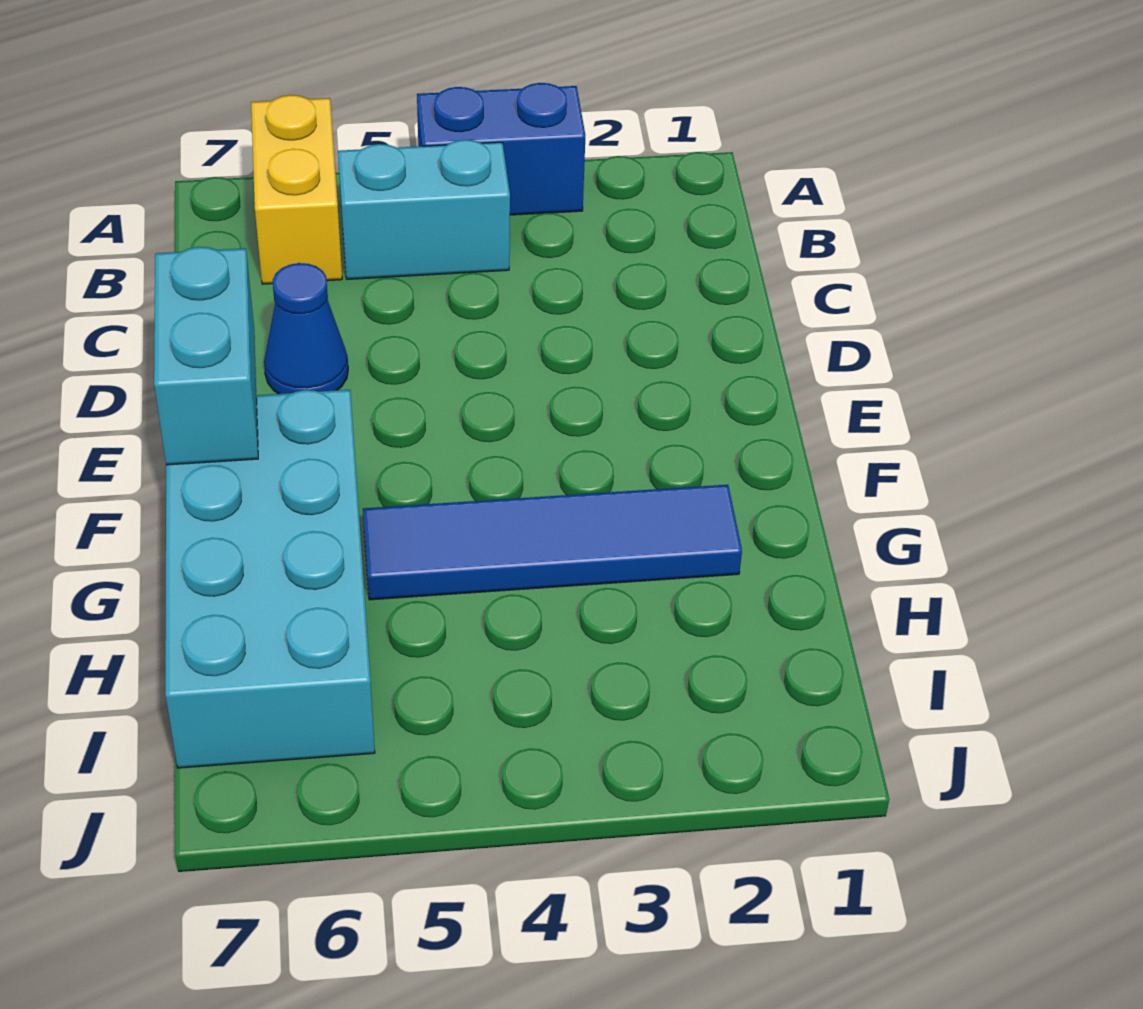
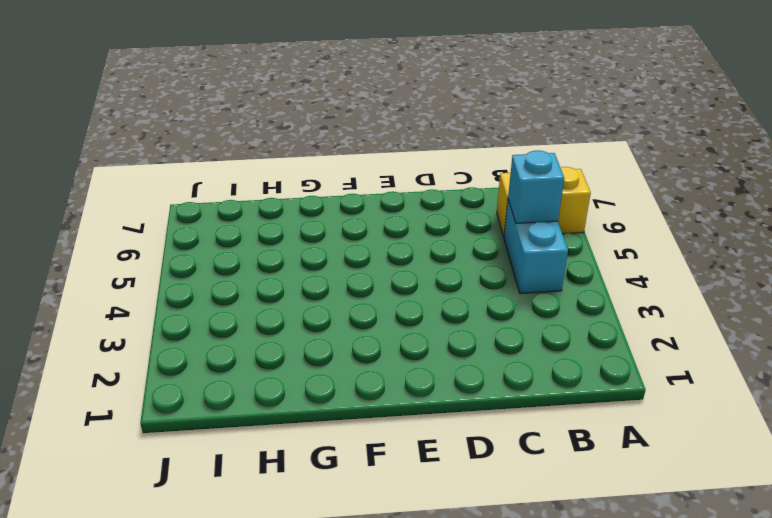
cyan 1x1 brick [508,150,564,223] -> none
none -> blue 1x2 brick [417,83,585,215]
none -> blue 1x1 cone [264,263,348,394]

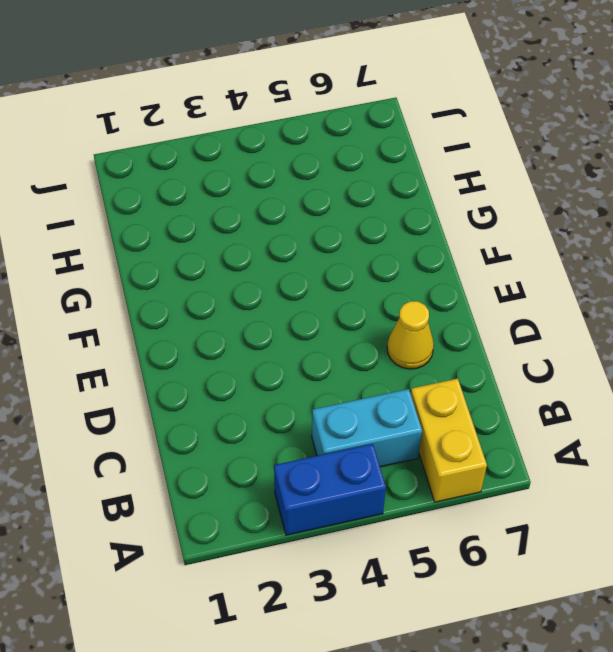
yellow 1x1 cone [387,301,434,369] -> blue 1x1 cone [264,263,348,394]
none -> cyan 2x4 brick [165,390,375,768]
none -> blue 1x4 tile [363,485,742,600]

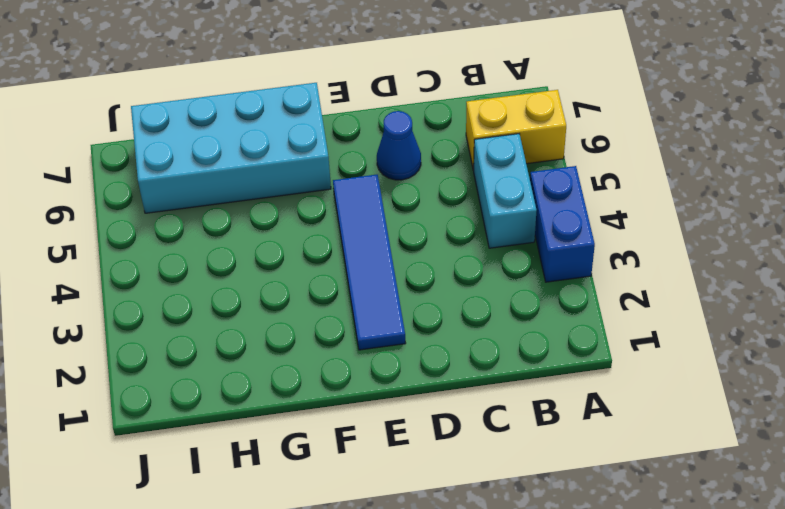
blue 1x4 tile [333,175,406,350] -> blue 1x4 tile moved to [363,485,742,600]
none -> cyan 1x2 brick [154,247,258,465]

